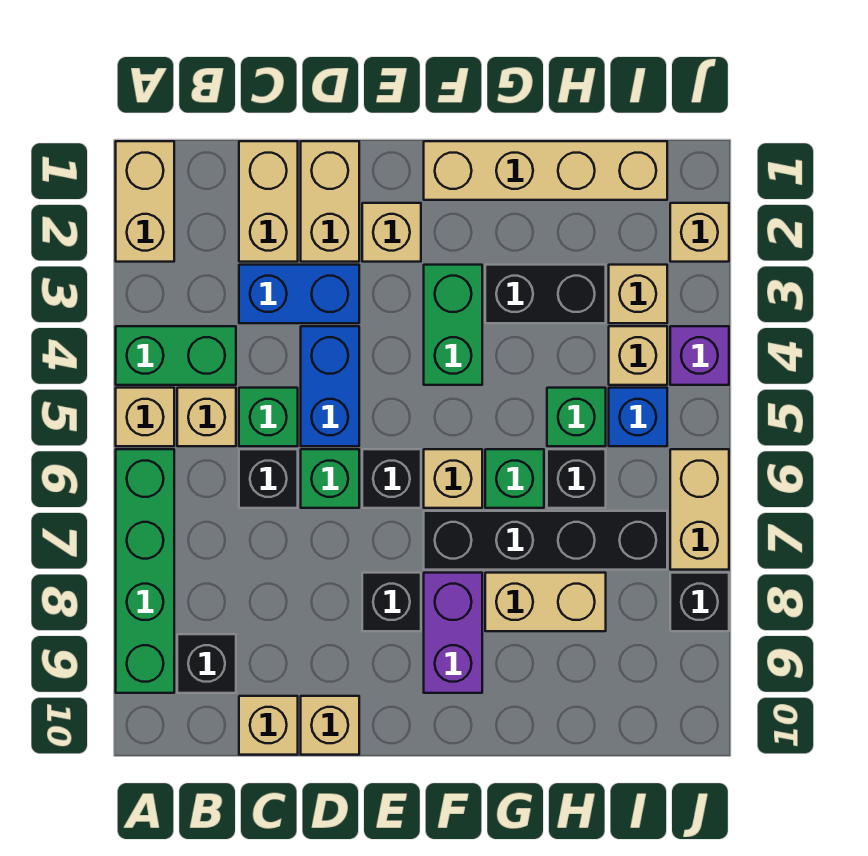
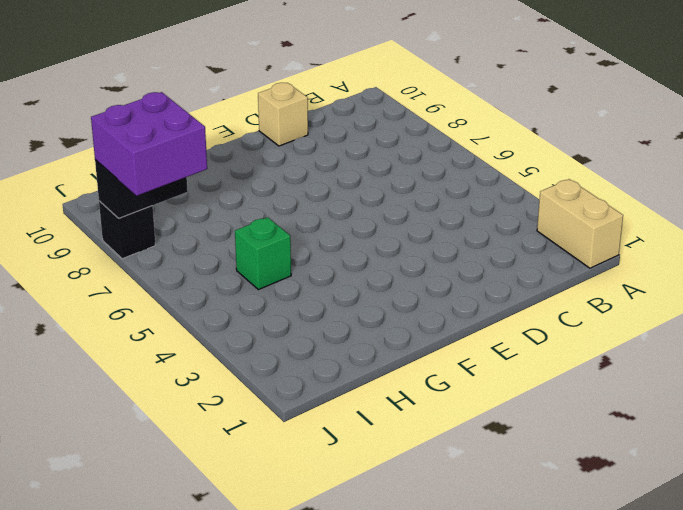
purple 2x2 brick [91,92,207,196] -> none
black 1x2 brick [95,160,188,218] -> black 1x2 brick moved to [485,265,606,323]
none -> green 1x2 brick [116,326,236,385]
none -> tan 1x1 brick [116,388,174,446]
none -> green 1x4 brick [116,449,174,693]
none -> tan 1x1 brick [177,388,236,446]

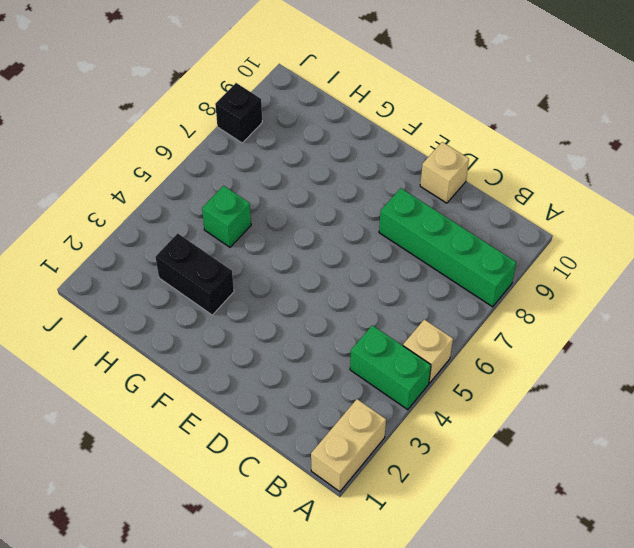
green 1x4 brick [379,188,516,307] -> green 1x4 brick turned to [116,449,174,693]
none -> tan 1x1 brick [177,388,236,446]
none -> black 1x1 brick [177,634,236,693]
none -> tan 1x2 brick [239,141,298,262]
none -> blue 1x2 brick [239,265,359,323]

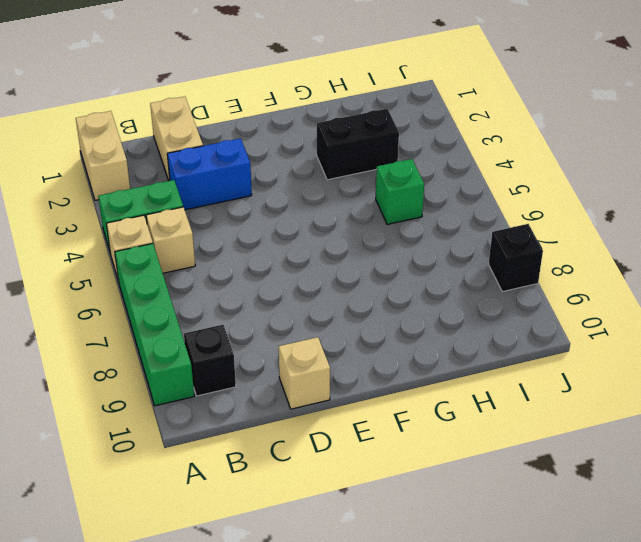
none -> green 1x1 brick [239,388,298,446]
none -> black 1x1 brick [239,449,298,508]
none -> tan 1x1 brick [239,696,298,755]
none -> tan 1x2 brick [301,141,359,262]

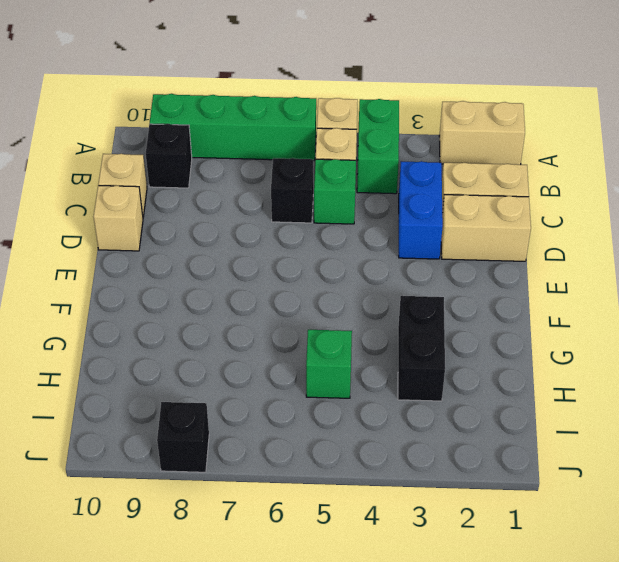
none -> blue 1x2 brick [301,326,359,446]
none -> green 1x1 brick [301,449,359,508]
none -> tan 1x1 brick [362,203,421,262]
none -> black 1x1 brick [362,449,421,508]

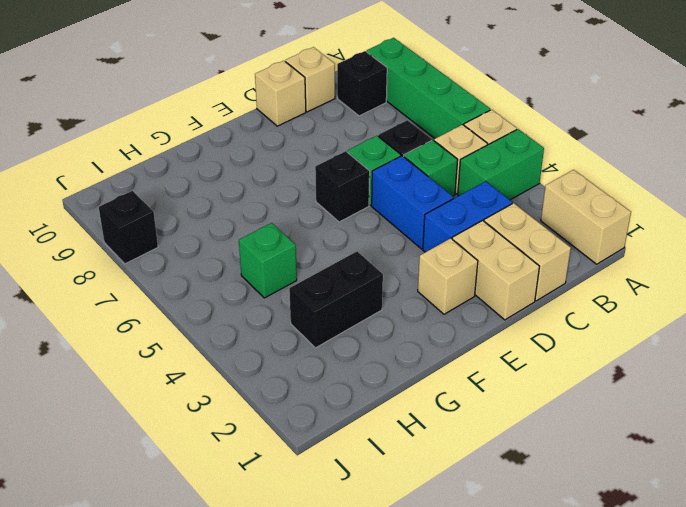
none -> black 1x1 brick [362,573,421,631]
none -> tan 1x4 brick [424,141,667,200]
none -> green 1x2 brick [424,265,482,385]
none -> tan 1x1 brick [424,449,482,508]

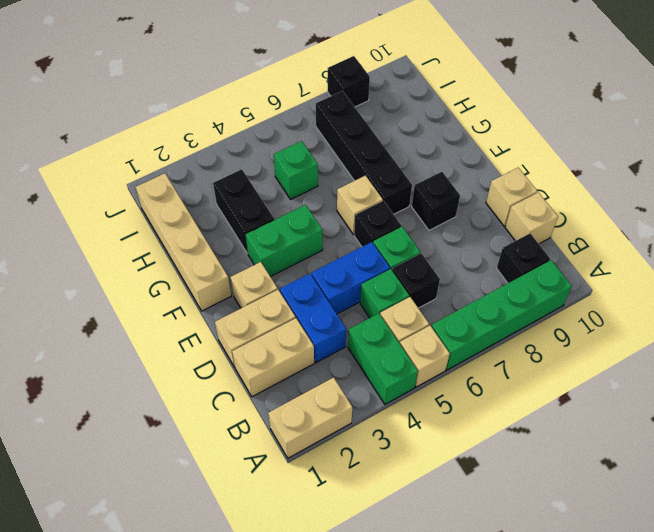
none -> purple 1x2 brick [424,573,482,693]
none -> green 1x1 brick [485,449,544,508]
none -> tan 1x2 brick [485,573,606,631]
none -> black 1x1 brick [547,449,606,508]

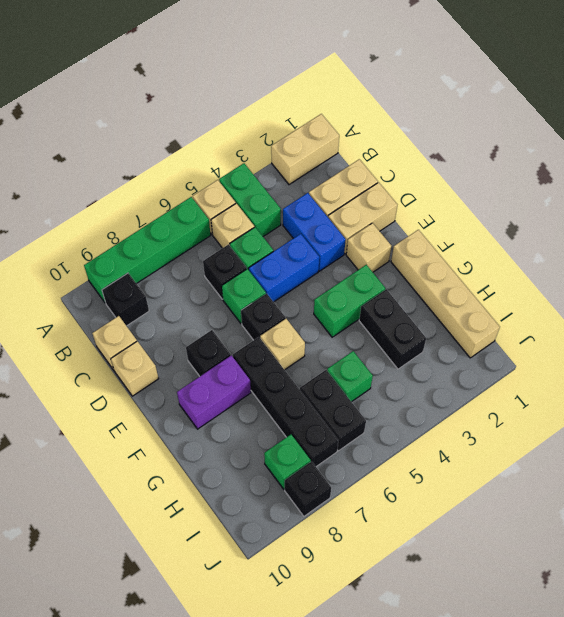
black 1x2 brick [300,370,366,451] -> black 1x1 brick [547,449,606,508]
green 1x1 brick [264,435,311,489] -> green 1x1 brick moved to [485,449,544,508]
none -> tan 1x2 brick [485,573,606,631]
none -> tan 1x1 brick [609,265,667,323]
none -> tan 1x1 brick [609,326,667,385]
none -> blue 1x1 brick [609,388,667,446]

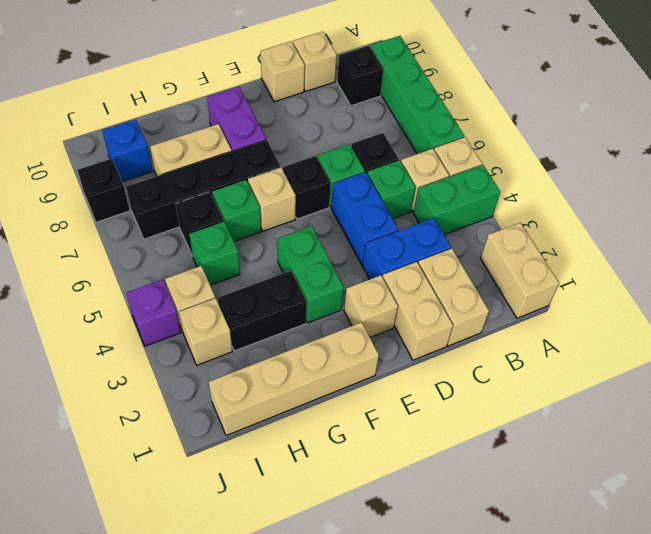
blue 1x1 brick [102,120,153,182] -> blue 1x1 brick moved to [609,388,667,446]
none -> black 1x1 brick [362,573,421,631]
none -> tan 1x1 brick [670,203,729,262]
none -> tan 1x2 brick [670,449,729,570]

